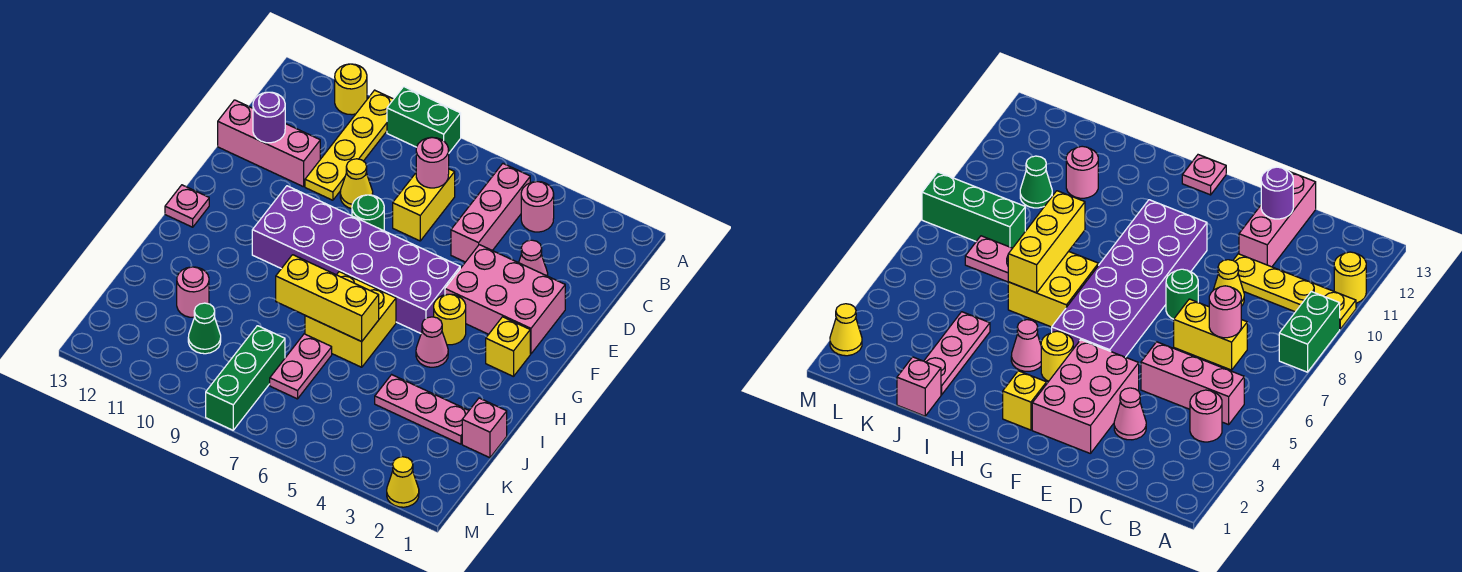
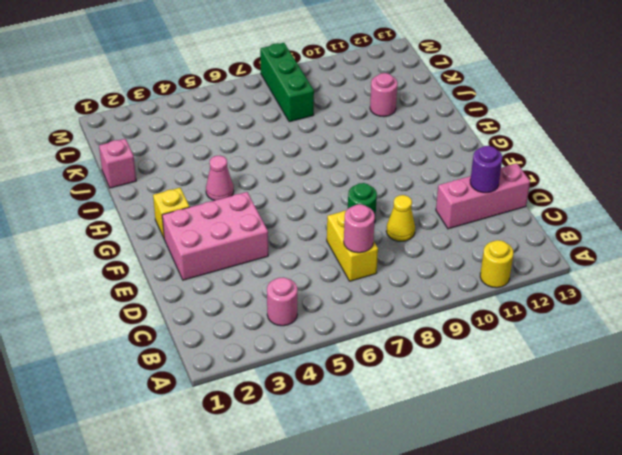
none -> green 1x2 brick [387,87,461,153]
none -> yellow 1x4 plate [305,90,393,200]
none -> pink 1x3 brick [451,164,530,262]

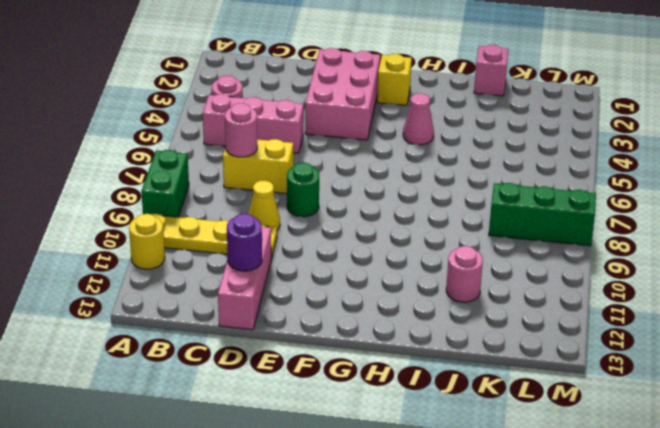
none -> pink 1x1 cone [519,240,548,276]
none -> purple 2x6 brick [252,186,460,333]
none -> yellow 1x1 round brick [434,294,466,345]

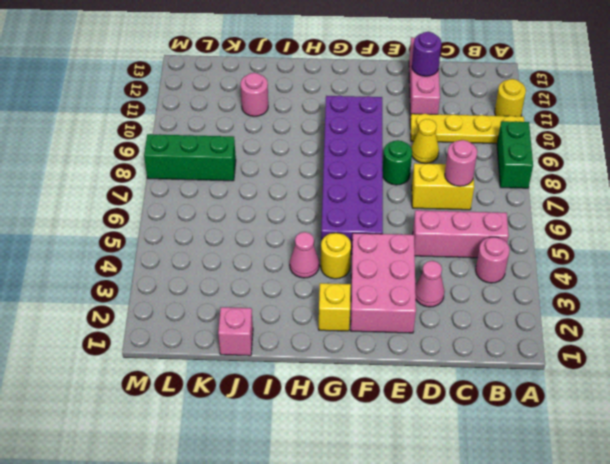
none -> pink 1x1 plate [165,185,209,227]
none -> yellow 2x2 brick [305,272,396,367]
none -> pink 1x3 plate [375,375,469,444]

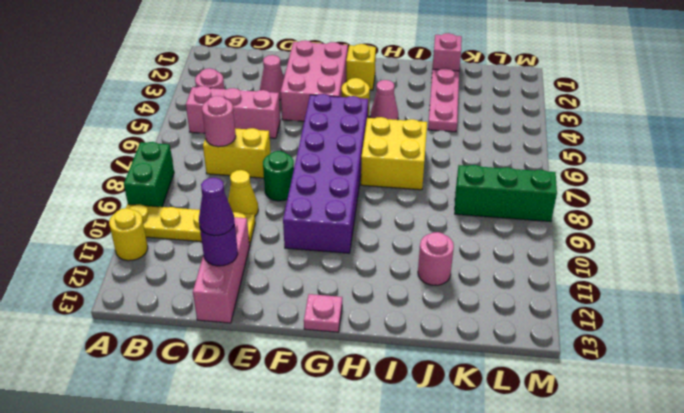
purple 1x1 cone [199,178,234,236] -> none
none -> pink 1x2 plate [270,334,332,399]
none -> green 1x1 cone [188,303,221,354]
none -> yellow 1x1 cone [387,457,419,507]

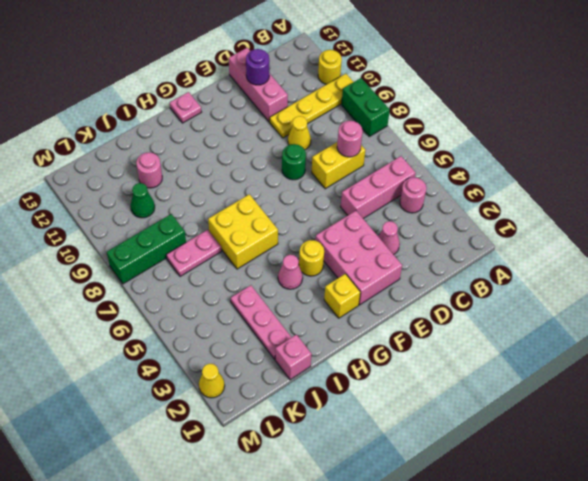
none -> purple 2x6 brick [252,186,460,333]
none -> yellow 1x3 brick [276,255,379,342]

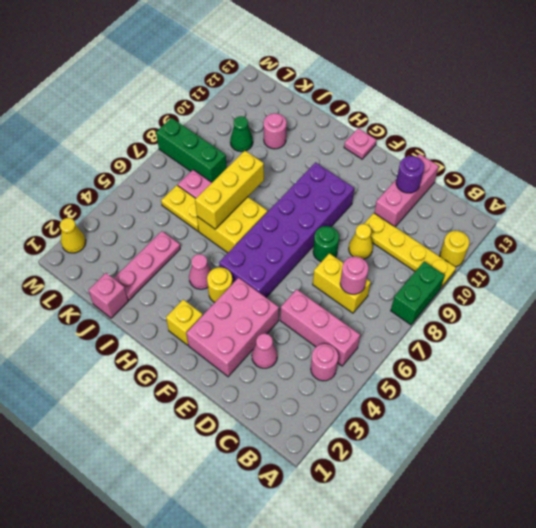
yellow 1x2 plate [161,185,199,231] -> none

